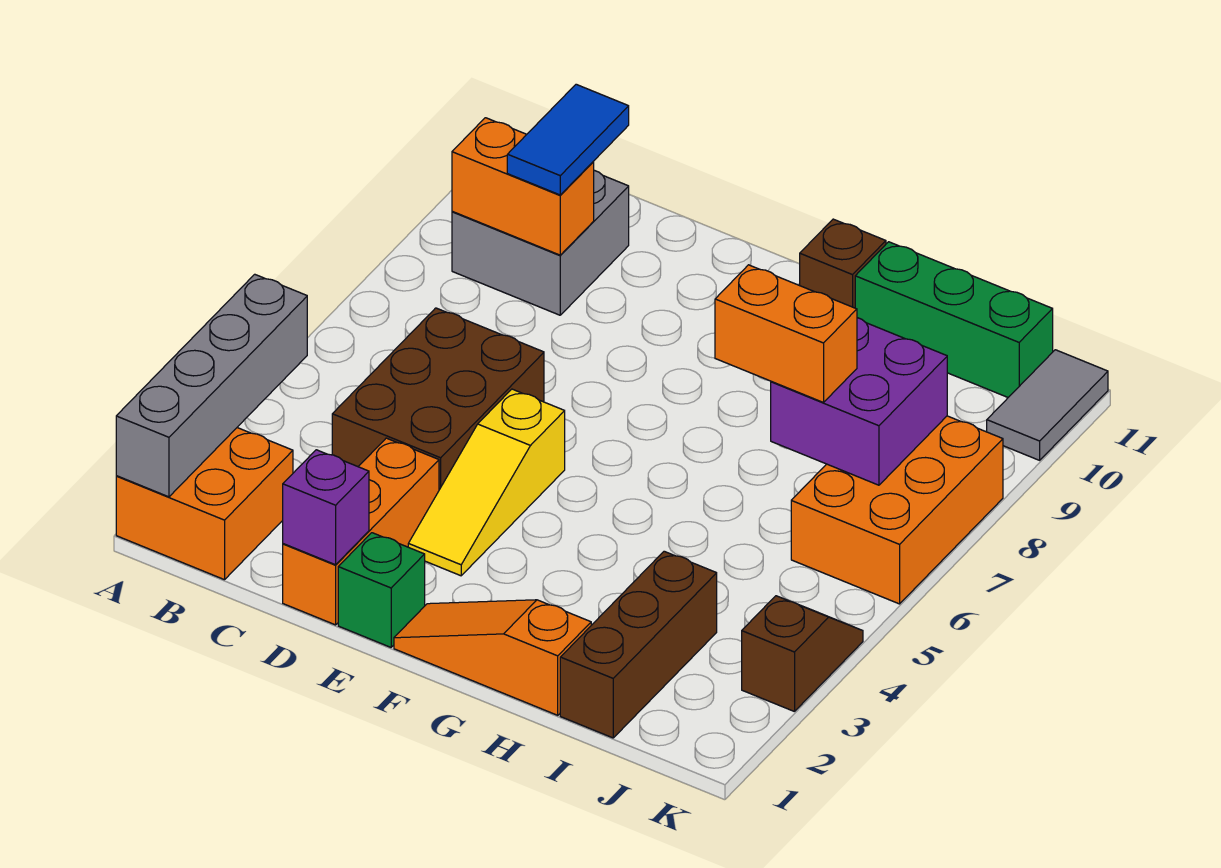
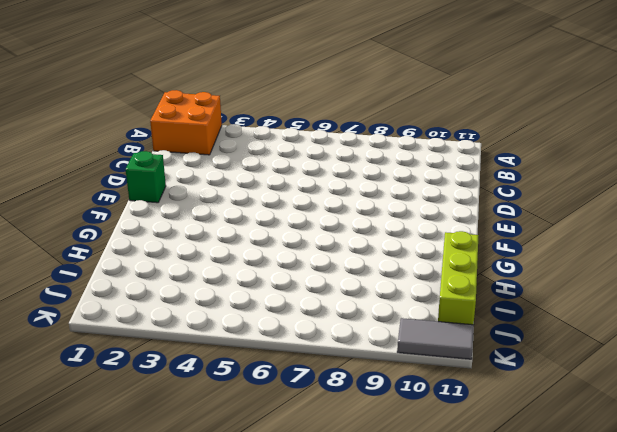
lime 1x3 brick [438,231,479,325] -> green 1x3 brick [855,242,1053,397]
none -> grey 2x2 brick [452,170,629,315]
none -> brown 2x3 brick [332,308,544,490]
none -> orange 1x3 brick [283,438,439,625]

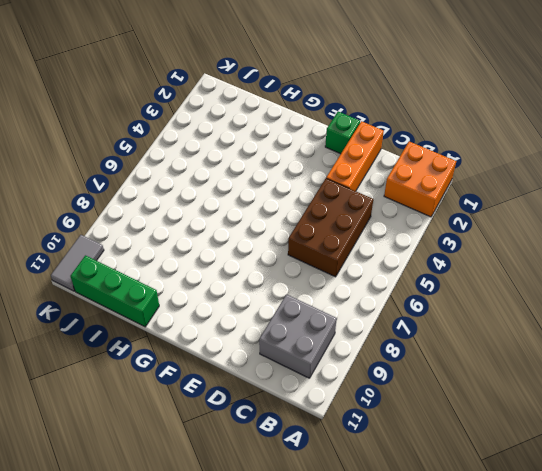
none -> yellow 1x3 slope [408,389,565,576]
none -> orange 1x3 slope [394,600,591,715]
none -> brown 1x1 brick [800,219,886,308]

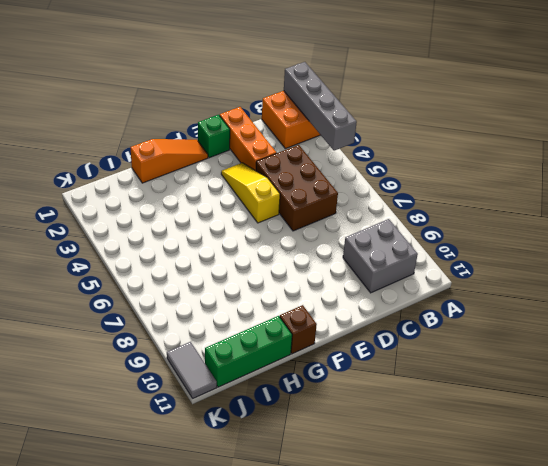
none -> brown 1x3 brick [560,551,717,738]
none -> orange 2x3 brick [791,416,1003,604]
none -> brown 1x2 slope [742,596,863,712]

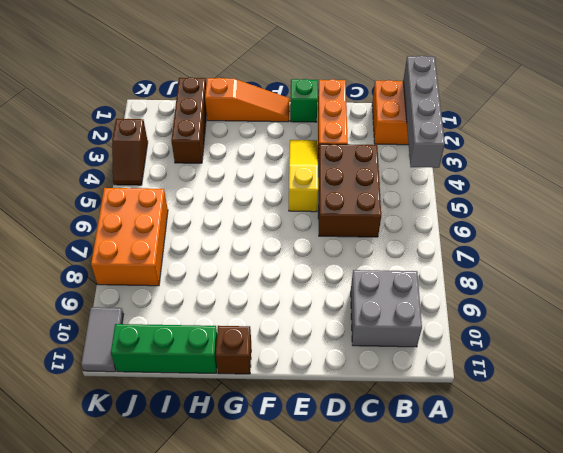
none -> orange 1x2 brick [452,118,594,255]
none -> purple 1x1 brick [283,450,369,565]
none -> purple 2x2 brick [771,318,947,485]

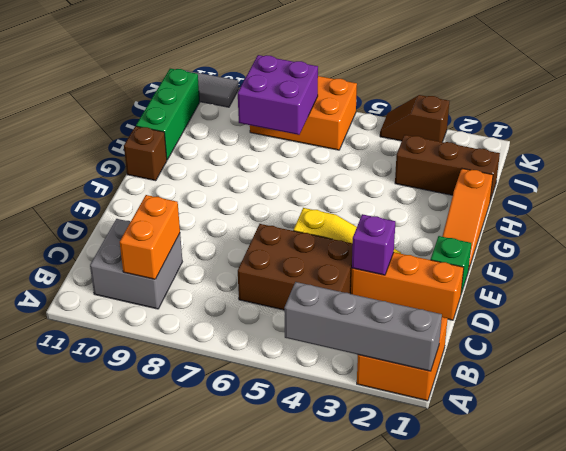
purple 1x1 brick [352,214,396,275] -> purple 1x1 brick moved to [283,450,369,565]
none -> blue 1x2 tile [507,84,629,195]
none -> orange 1x2 brick [715,265,857,403]

